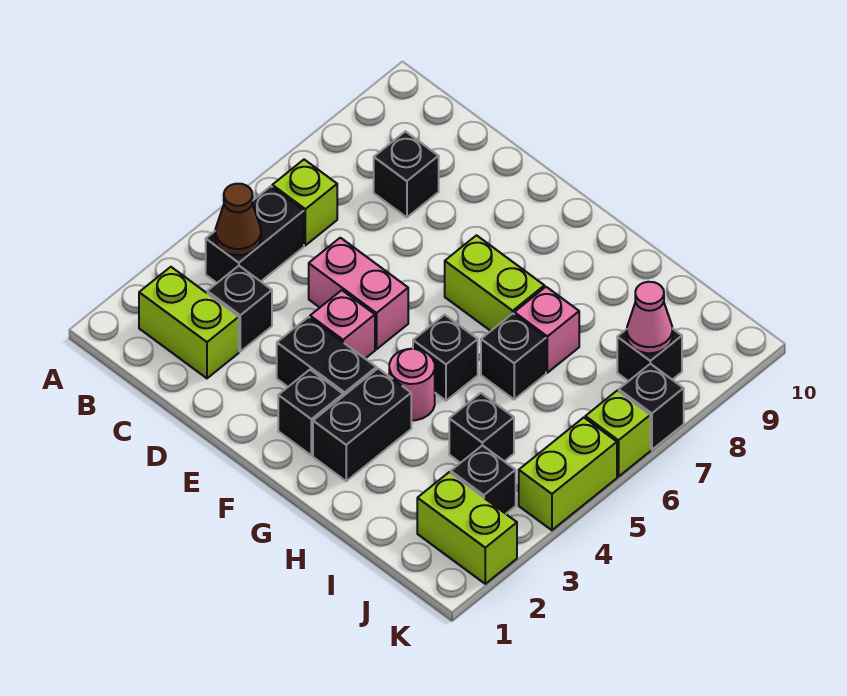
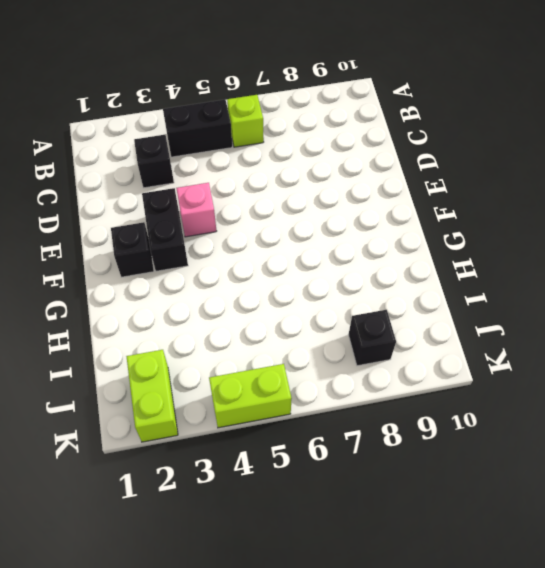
none -> lime 1x2 brick [139,267,239,378]
none -> black 1x1 brick [374,131,439,217]
none -> pink 1x2 brick [309,238,408,349]

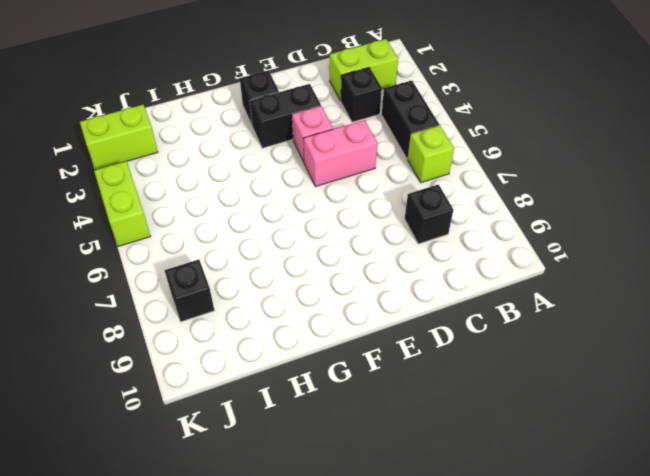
none -> lime 1x2 brick [445,235,544,331]
none -> black 1x2 brick [313,369,411,481]
none -> pink 1x1 round brick [389,349,435,420]

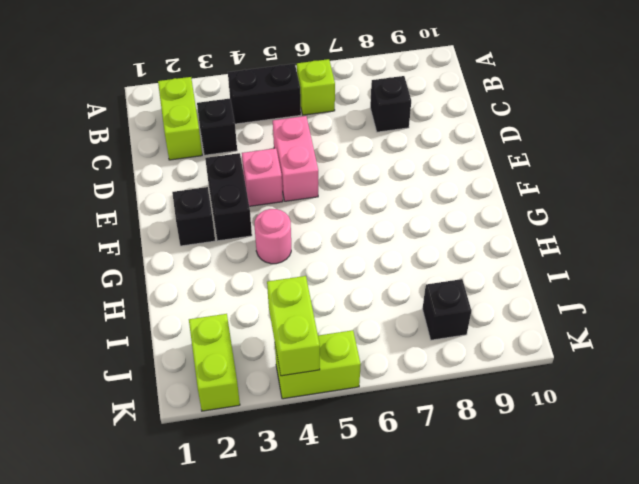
lime 1x2 brick [267,276,320,376] -> lime 1x2 brick moved to [445,235,544,331]
none -> black 1x2 brick [313,369,411,481]
none -> black 1x1 brick [413,315,478,401]
none -> black 1x1 brick [481,314,546,399]

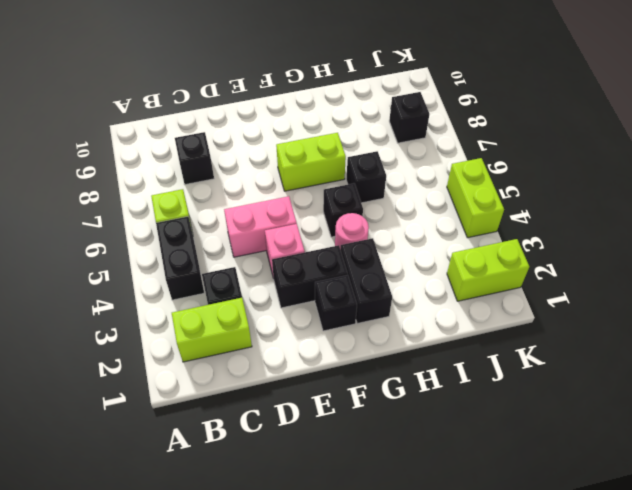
none -> pink 1x1 brick [514,287,579,373]
none -> black 1x1 brick [449,393,514,463]
none -> black 1x1 brick [451,445,516,514]

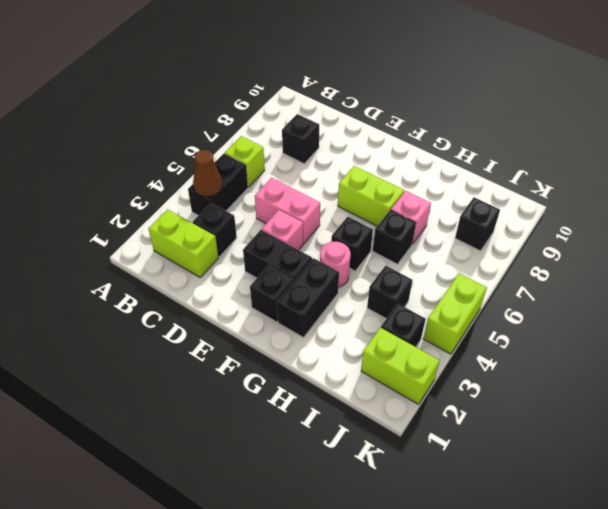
none -> lime 1x1 brick [585,391,650,477]
none -> black 1x1 brick [619,364,684,450]
none -> pink 1x1 cone [627,282,672,353]

